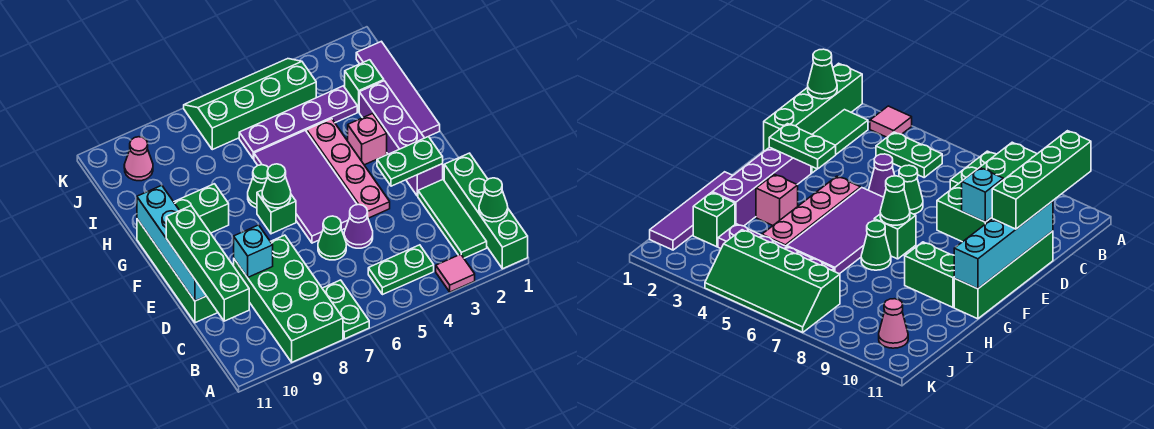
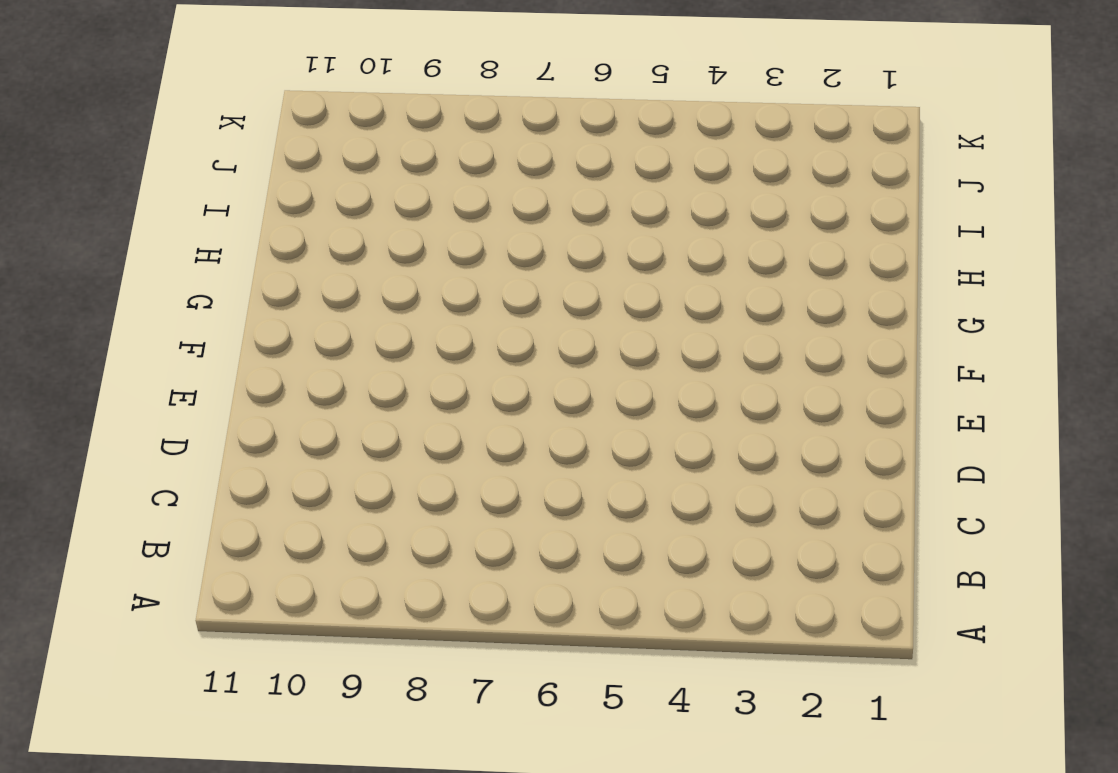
none -> green 1x4 brick [444,153,528,269]
none -> pink 1x1 tile [436,254,475,292]
none -> green 1x2 plate [322,280,369,339]

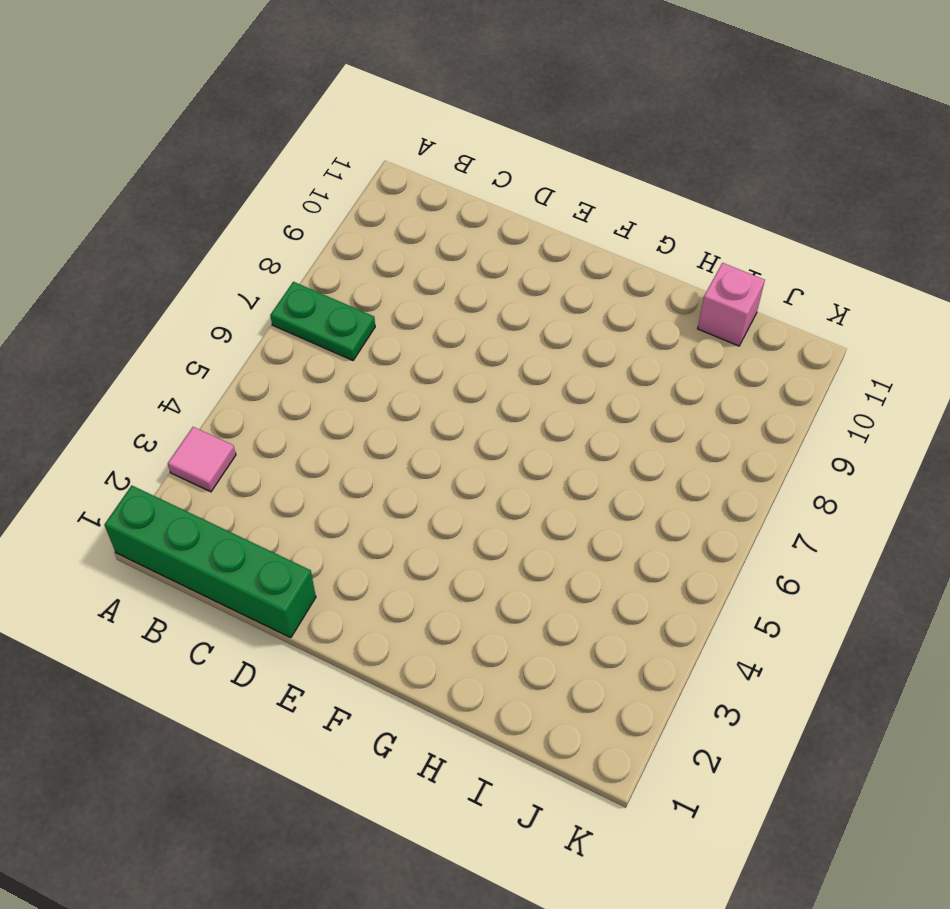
pink 1x1 brick [698,263,765,346] -> pink 1x1 brick moved to [348,113,387,165]
none -> green 2x4 brick [234,235,343,362]
none -> green 1x3 tile [418,180,487,258]
none -> green 1x2 plate [368,245,434,295]

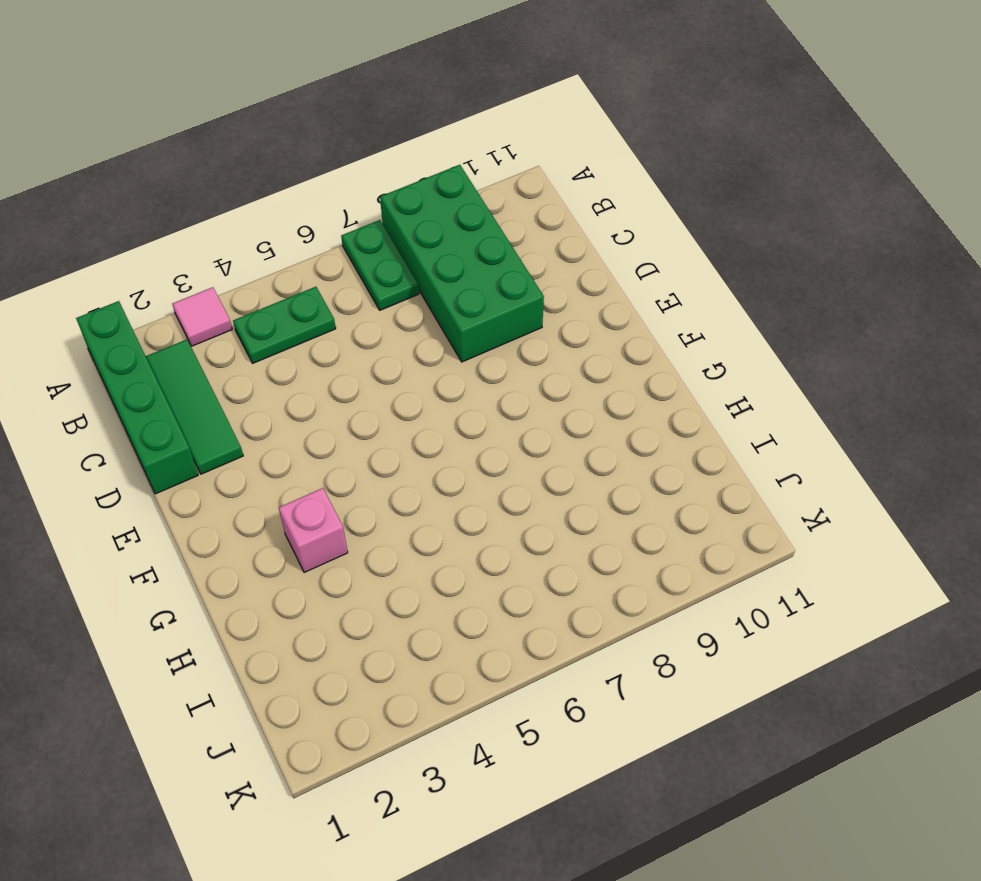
none -> purple 1x1 cone [344,204,373,248]
none -> green 1x1 cone [318,216,346,260]
none -> green 1x4 brick [137,219,218,323]

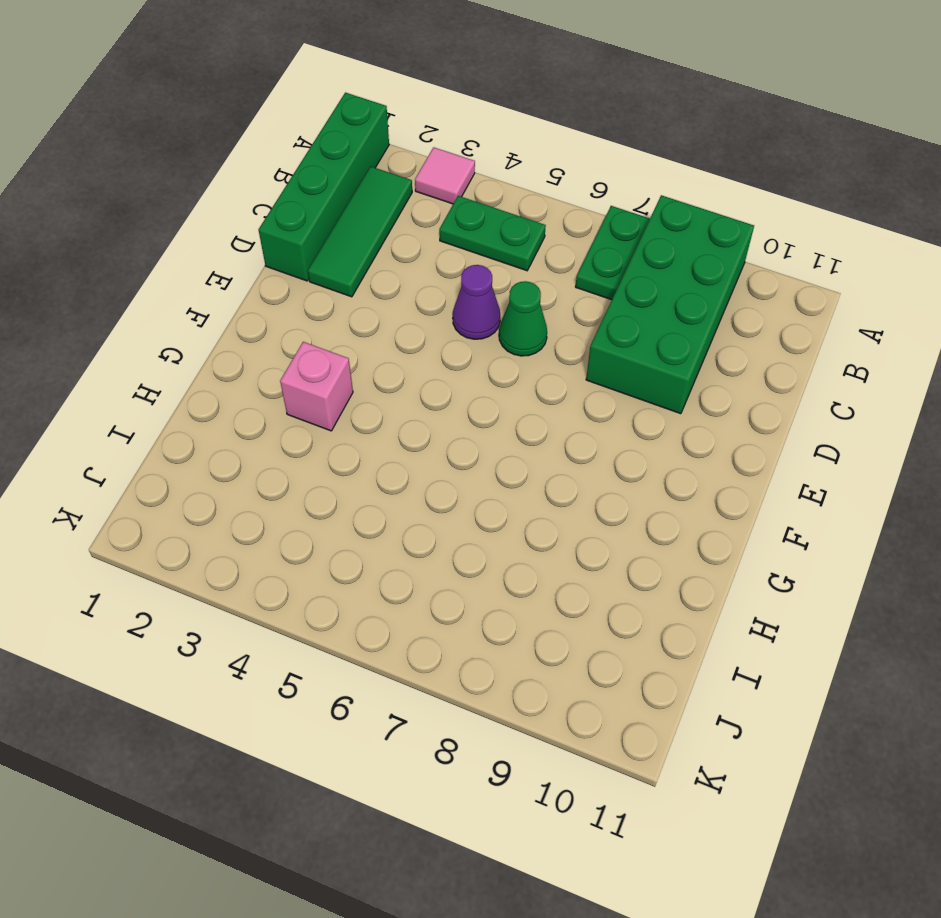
none -> green 1x4 brick [137,219,218,323]
none -> purple 1x4 brick [359,81,443,196]
none -> pink 1x4 plate [307,119,390,218]

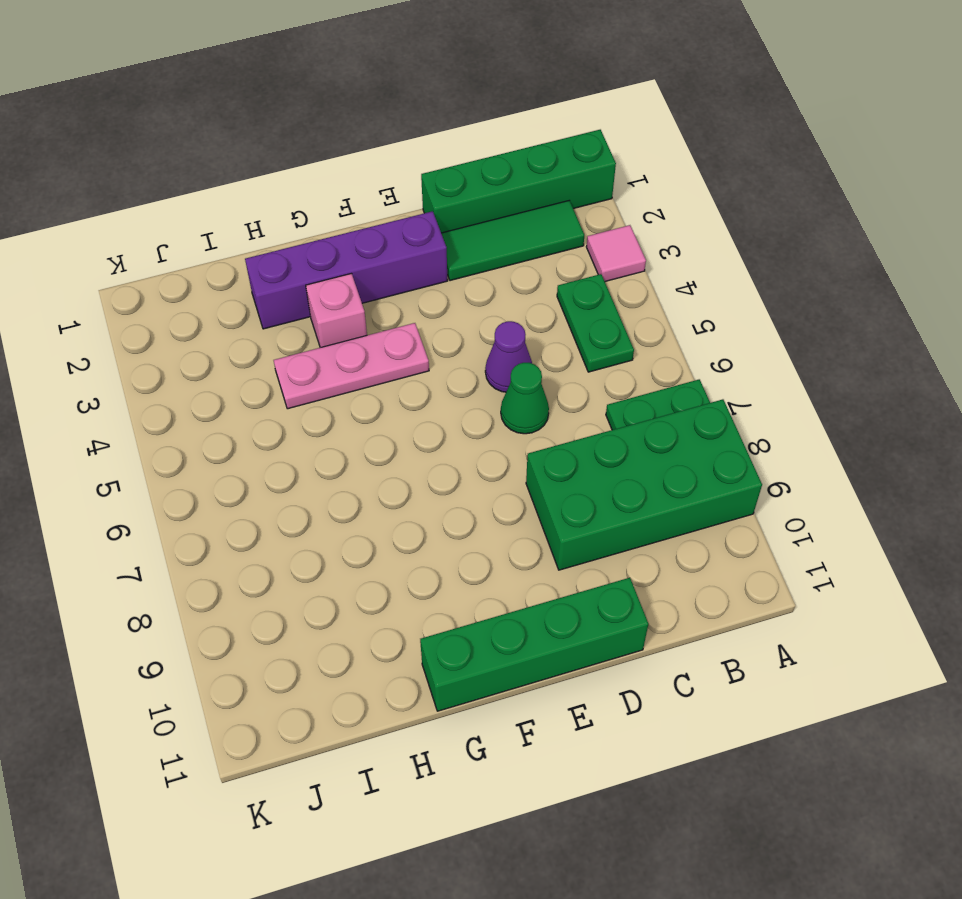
pink 1x3 plate [274,323,429,409] -> pink 1x4 plate [307,119,390,218]
none -> purple 2x4 tile [254,130,357,243]
none -> green 1x1 brick [257,190,296,234]
none -> purple 1x4 tile [356,41,440,138]

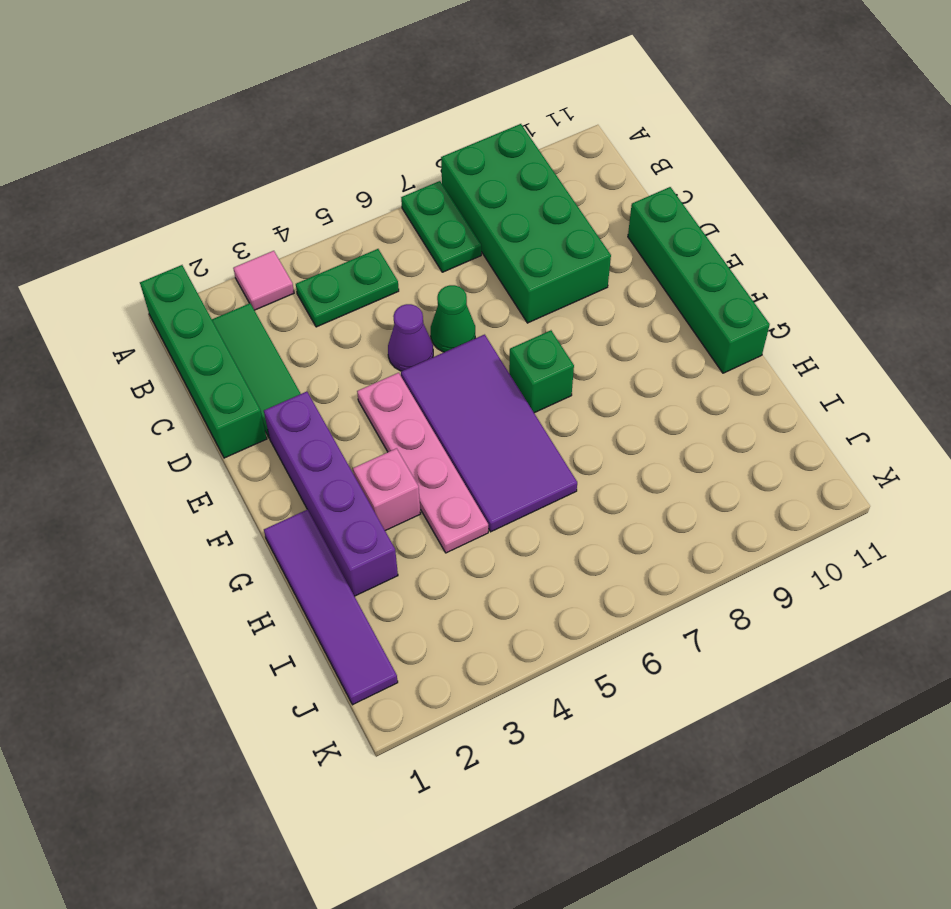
none -> green 1x1 cone [248,165,269,208]
none -> green 1x2 brick [174,184,229,233]
none -> green 1x1 brick [345,60,384,112]

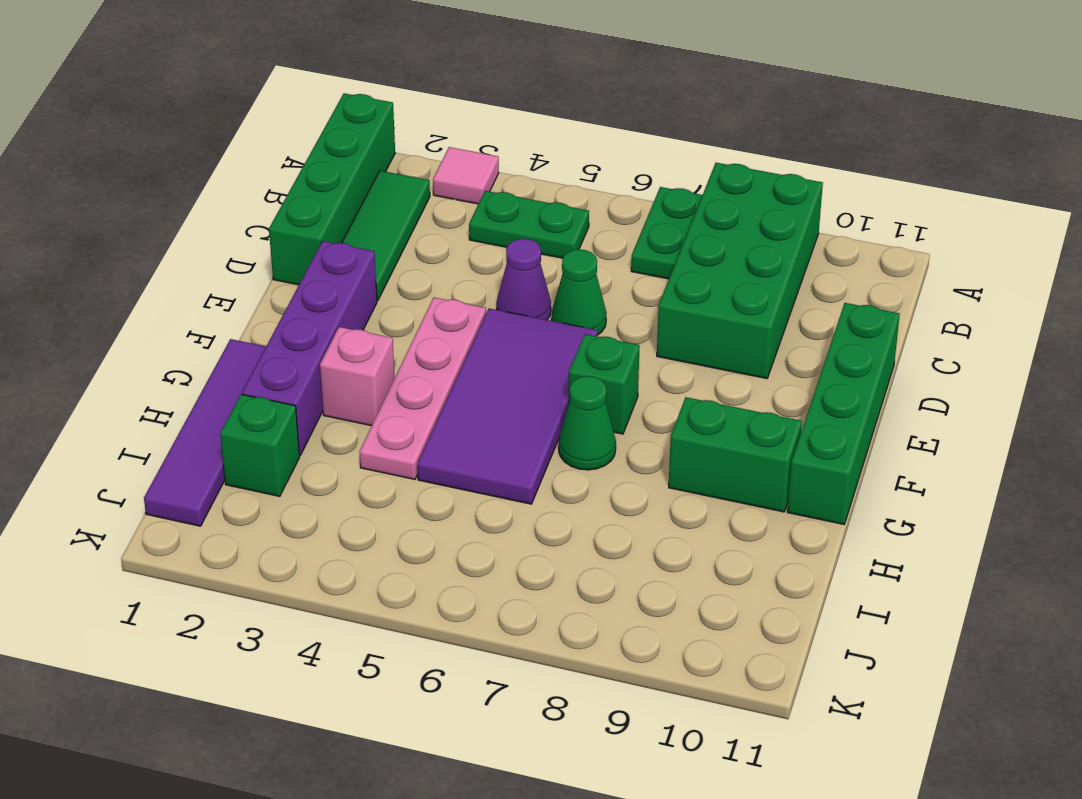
none -> purple 1x4 plate [239,86,357,159]
none -> green 2x4 slope [184,59,316,150]
none -> pink 1x1 cone [124,137,153,181]

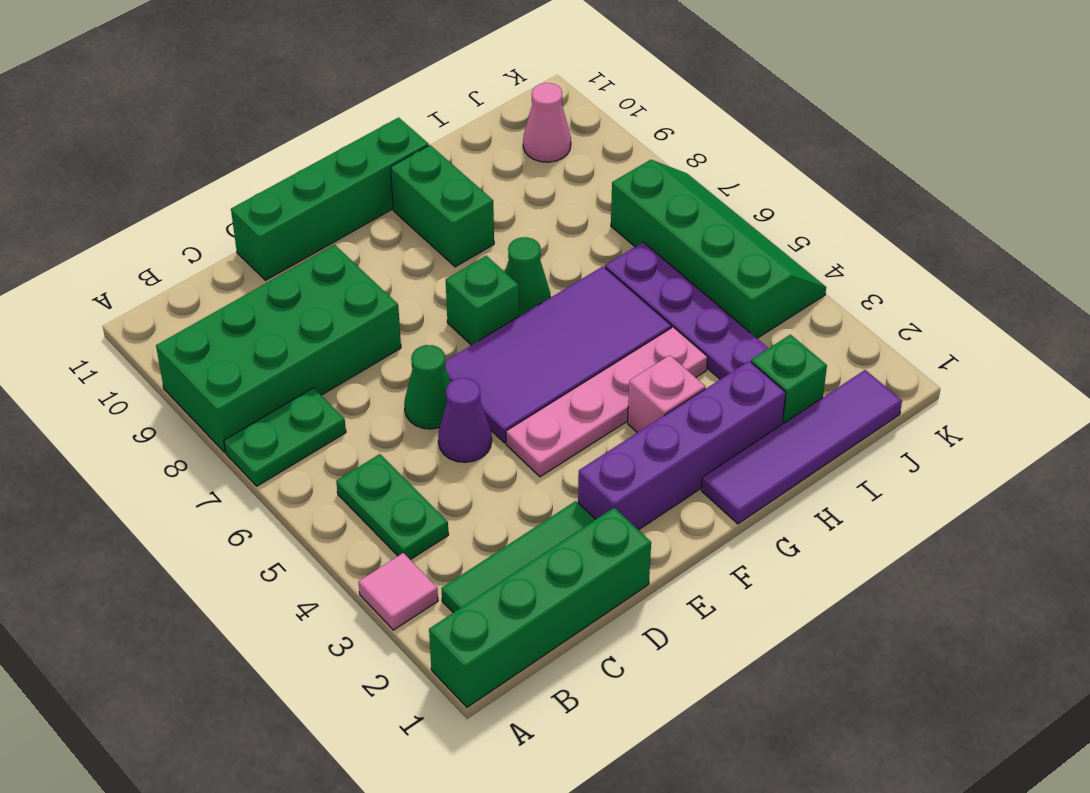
none -> green 1x1 cone [479,178,508,222]
none -> cyan 1x1 brick [234,225,273,277]
none -> cyan 1x4 brick [137,185,206,301]

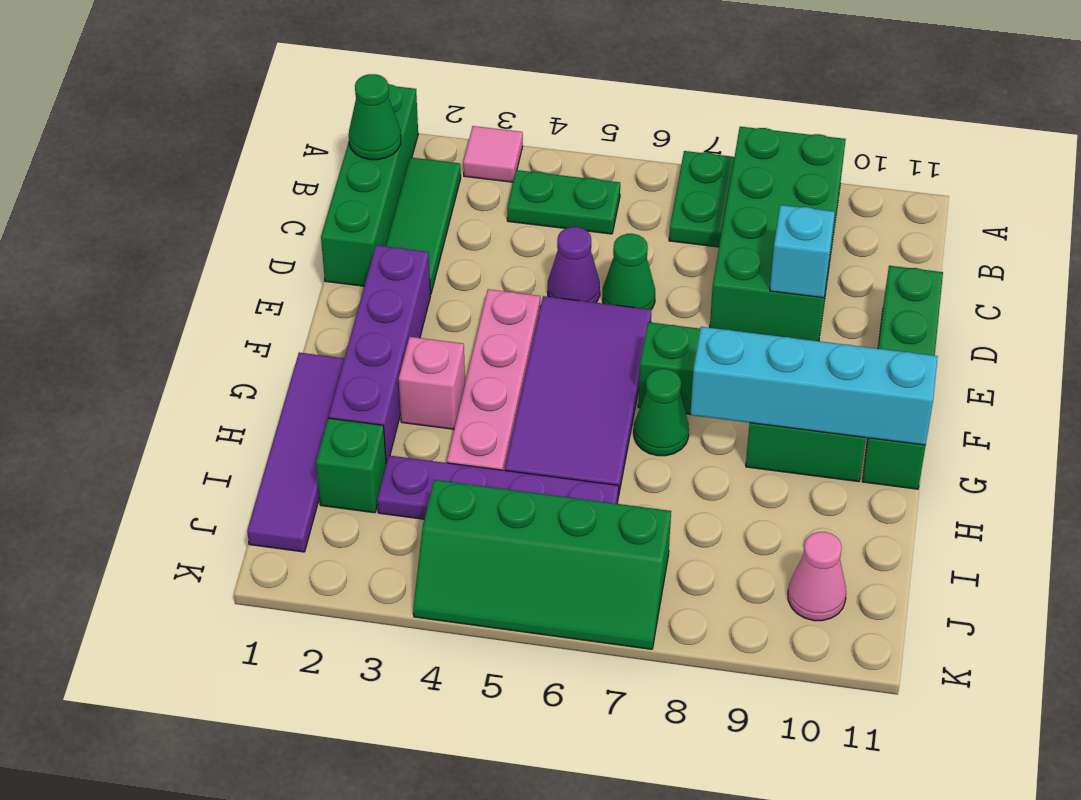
cyan 1x4 brick [690,327,938,445] -> cyan 1x4 brick turned to [137,185,206,301]
none -> green 1x2 plate [377,137,443,186]
none -> green 1x1 cone [262,164,291,208]
none -> green 1x4 brick [166,206,249,321]

